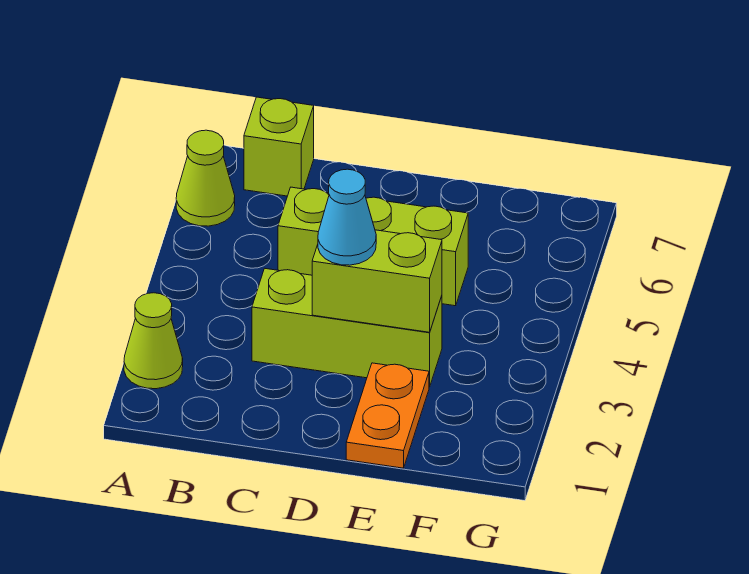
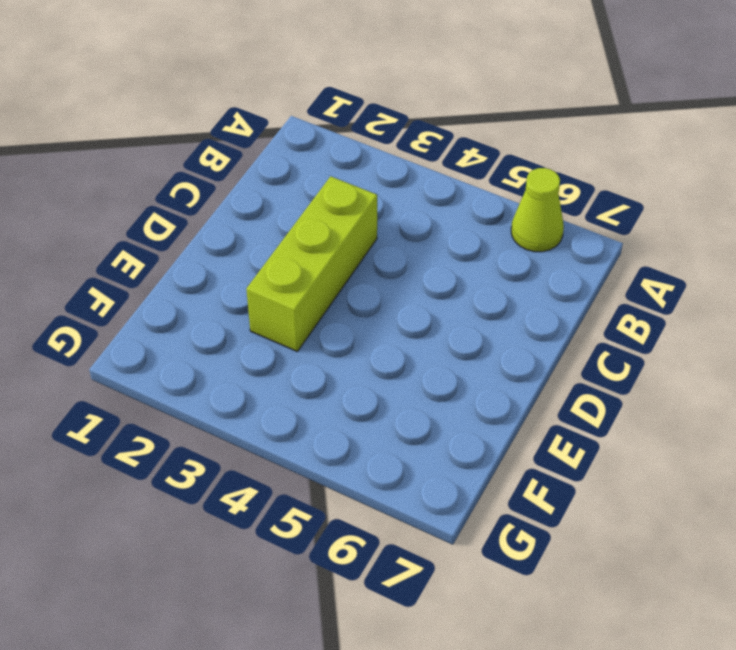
none -> lime 1x1 cone [124,293,183,389]
none -> lime 1x1 brick [244,97,314,196]

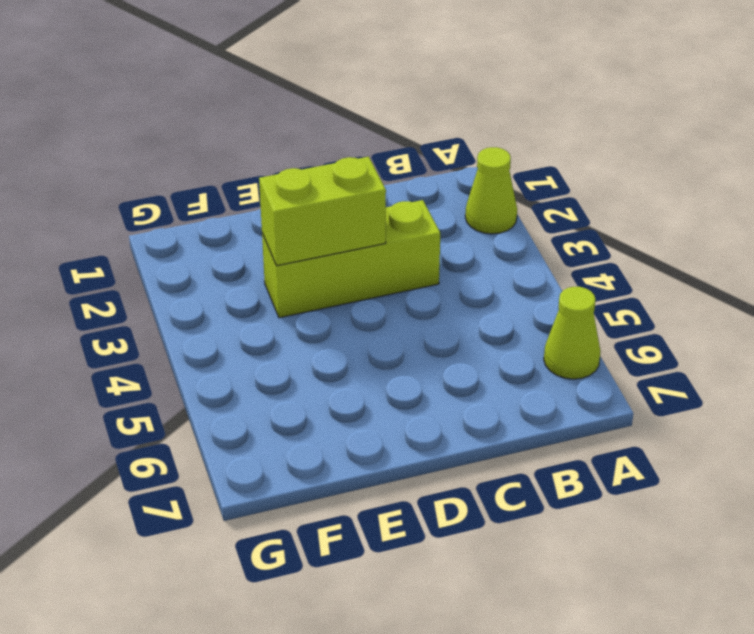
none -> lime 1x1 brick [244,97,314,196]
none -> lime 1x3 brick [278,187,468,306]

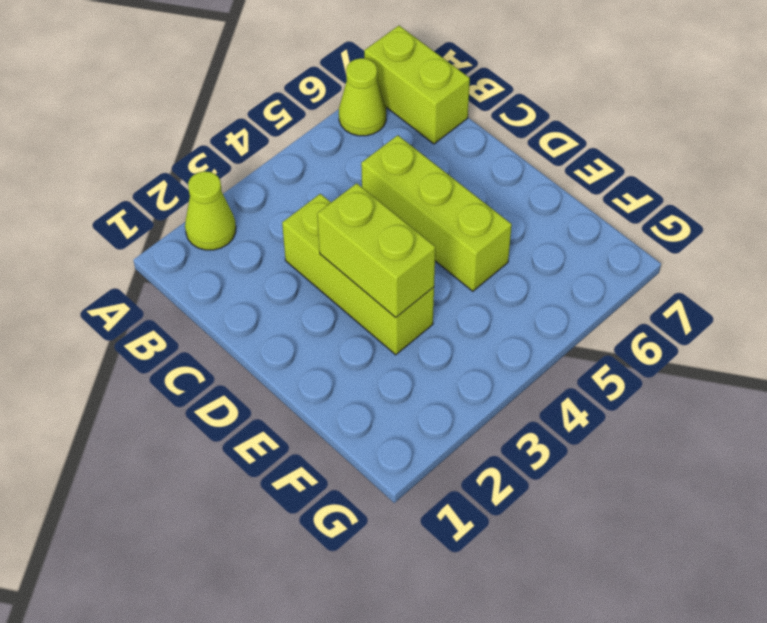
lime 1x2 brick [364,26,470,144] -> lime 1x1 brick [244,97,314,196]
none -> orange 1x2 plate [346,363,429,468]
none -> cyan 1x1 cone [318,169,376,265]

